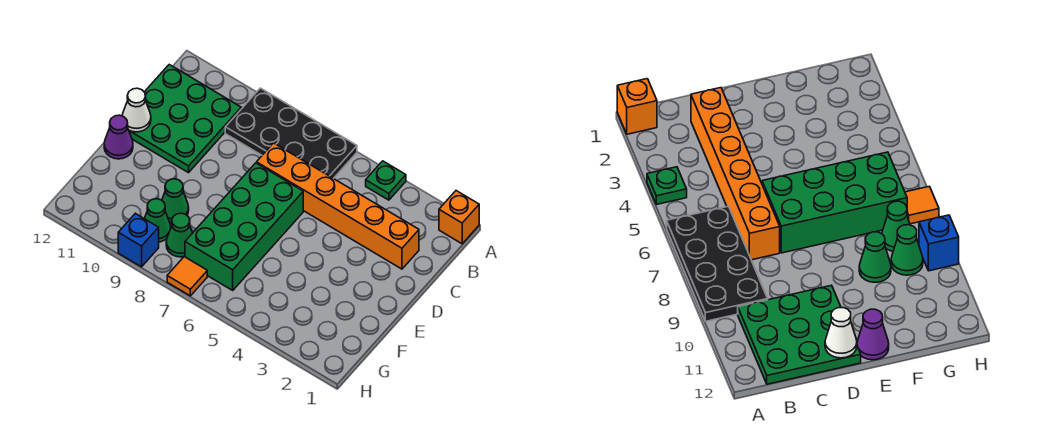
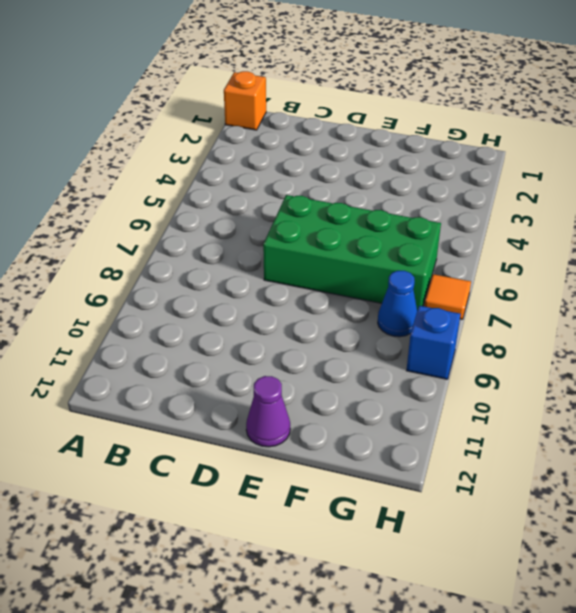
blue 1x1 cone [378,271,417,337] -> green 1x1 cone [166,213,192,257]
none -> green 1x1 plate [366,161,406,200]
none -> black 2x4 plate [225,88,357,178]
none -> green 3x3 plate [129,65,241,173]

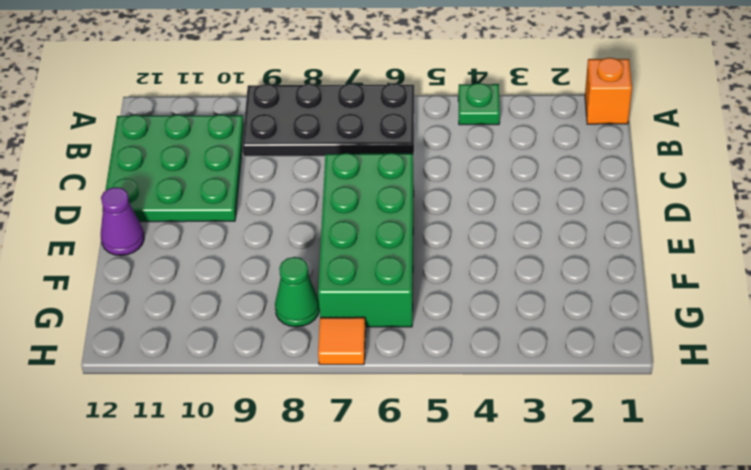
none -> orange 1x6 brick [257,143,419,269]
none -> green 1x1 cone [162,179,189,222]
none -> green 1x1 cone [144,199,171,242]

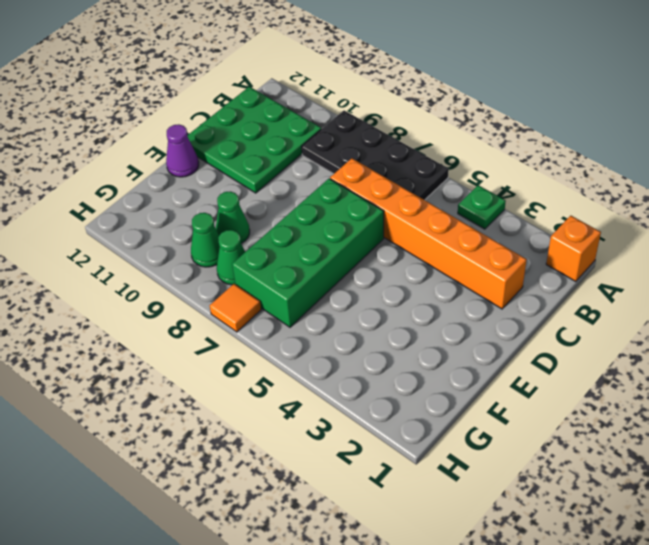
none -> blue 1x1 brick [118,213,159,267]
none -> white 1x1 cone [122,88,151,132]

